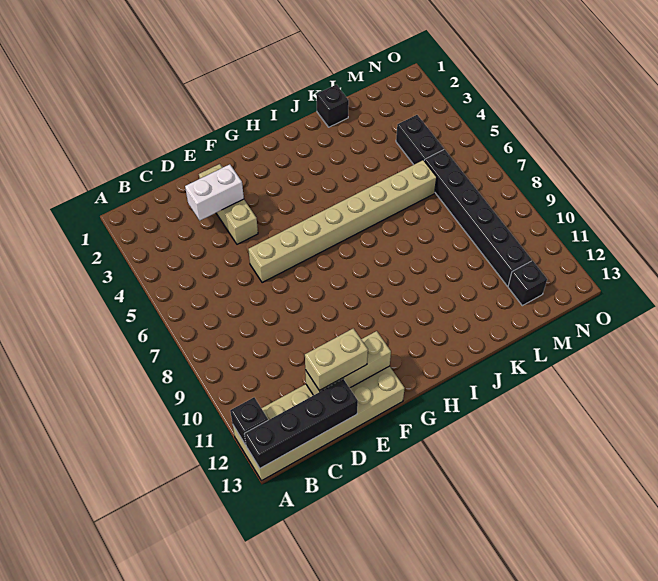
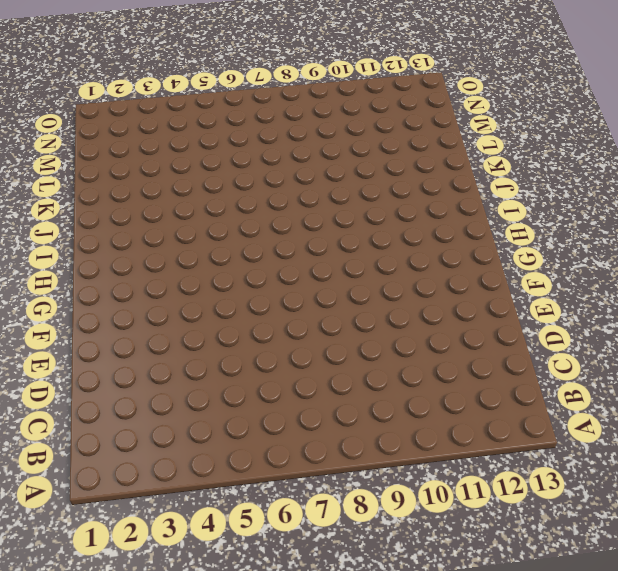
none -> tan 2x6 brick [233,366,405,481]
none -> tan 1x3 brick [199,164,258,244]
none -> tan 1x8 brick [248,160,437,283]

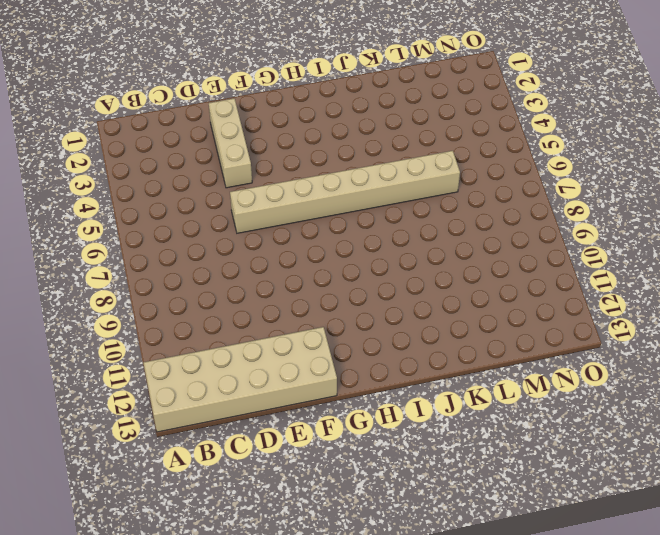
none -> black 1x1 brick [317,85,349,127]
none -> black 1x2 brick [396,115,444,165]
none -> black 1x6 brick [424,149,532,286]

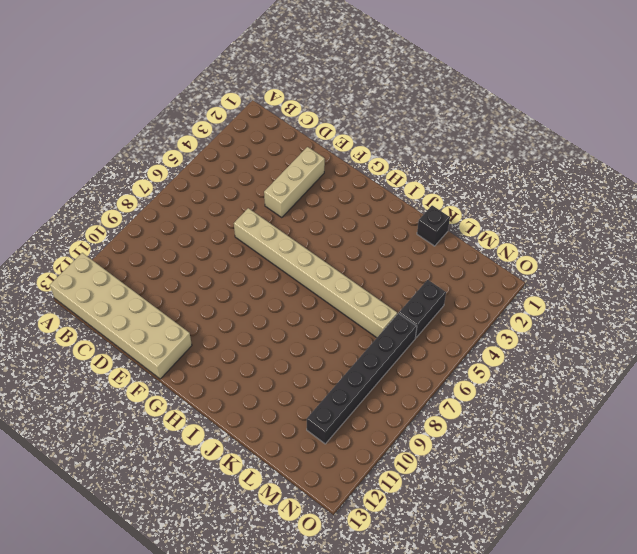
none -> black 1x1 brick [508,261,547,306]
none -> black 1x1 brick [230,398,268,445]
none -> black 1x4 brick [244,379,358,468]

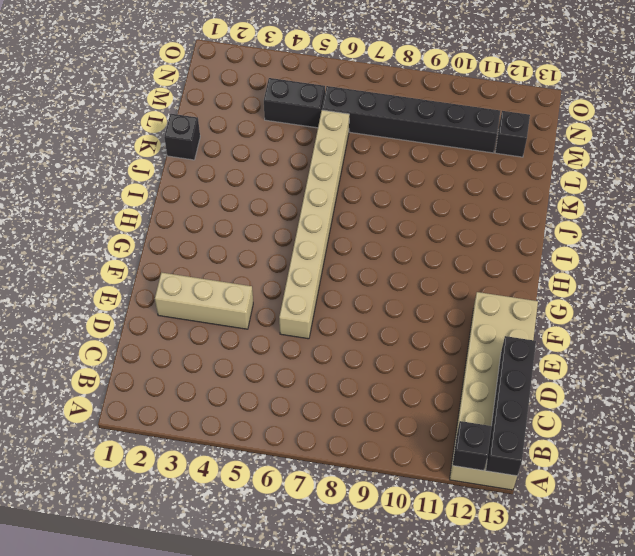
none -> white 1x2 brick [185,164,244,221]
none -> tan 1x3 brick [305,331,391,395]
none -> tan 1x2 brick [305,328,368,391]

